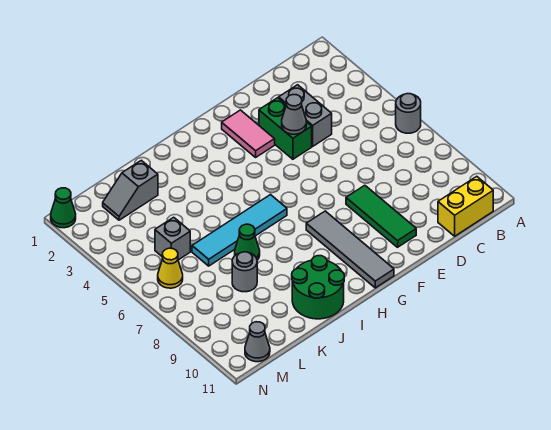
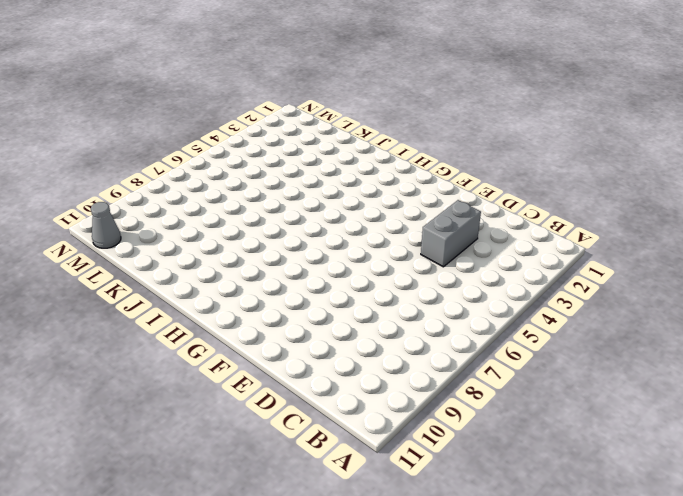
none -> grey 1x1 round brick [396,94,421,133]
none -> yellow 1x2 brick [438,176,493,236]
none -> green 1x2 brick [259,98,312,159]

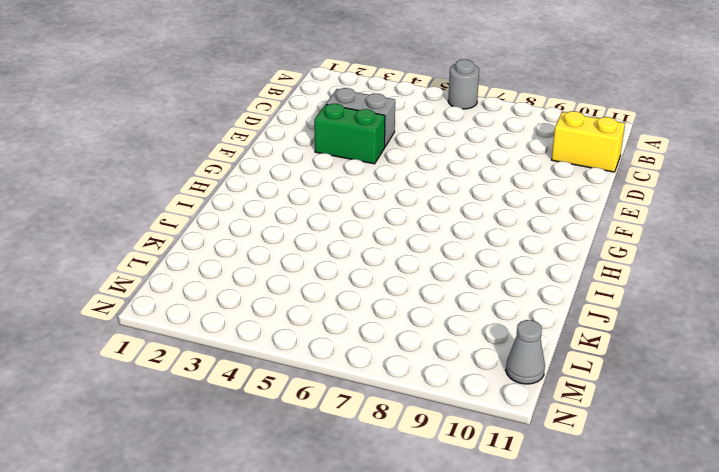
yellow 1x2 brick [552,111,625,172] -> yellow 1x2 brick turned to [438,176,493,236]
none -> green 1x3 tile [346,185,416,247]
none -> pink 1x2 tile [222,110,275,157]
none -> grey 1x4 tile [306,211,394,288]

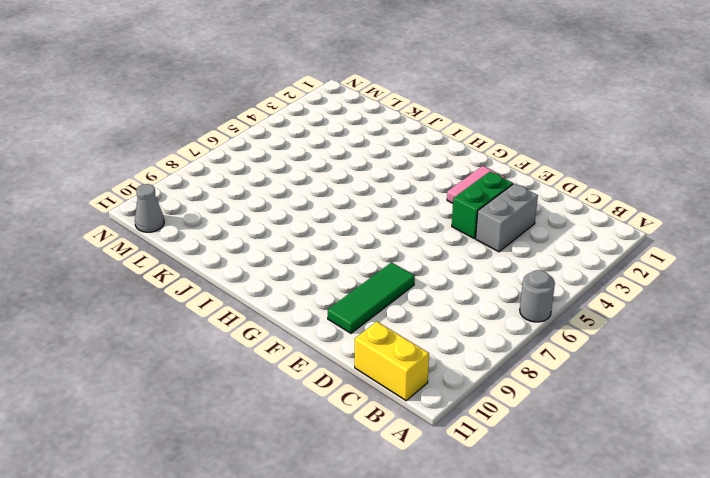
none -> grey 1x4 tile [306,211,394,288]
none -> cyan 1x4 tile [192,195,287,266]
none -> green 2x2 round brick [292,256,344,319]

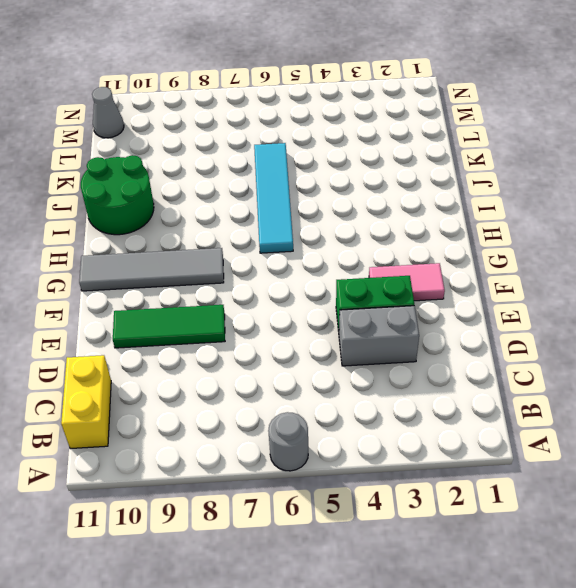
none -> green 1x1 cone [235,224,260,260]
none -> grey 1x2 slope [103,160,158,220]
none -> grey 1x1 round brick [232,252,257,292]

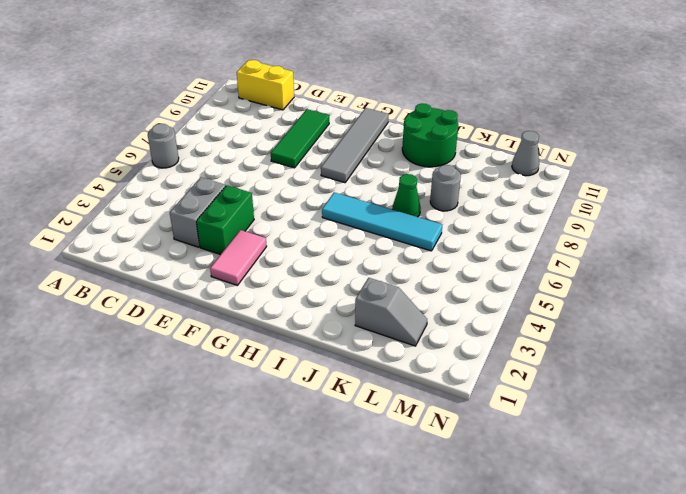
none -> grey 1x1 brick [155,217,190,260]
none -> yellow 1x1 cone [158,248,183,288]
none -> green 1x1 cone [51,188,76,228]

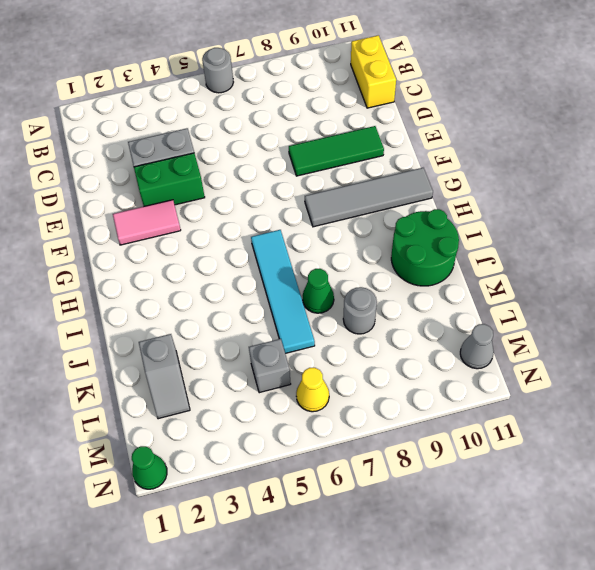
none -> grey 1x1 cone [282,95,307,134]

